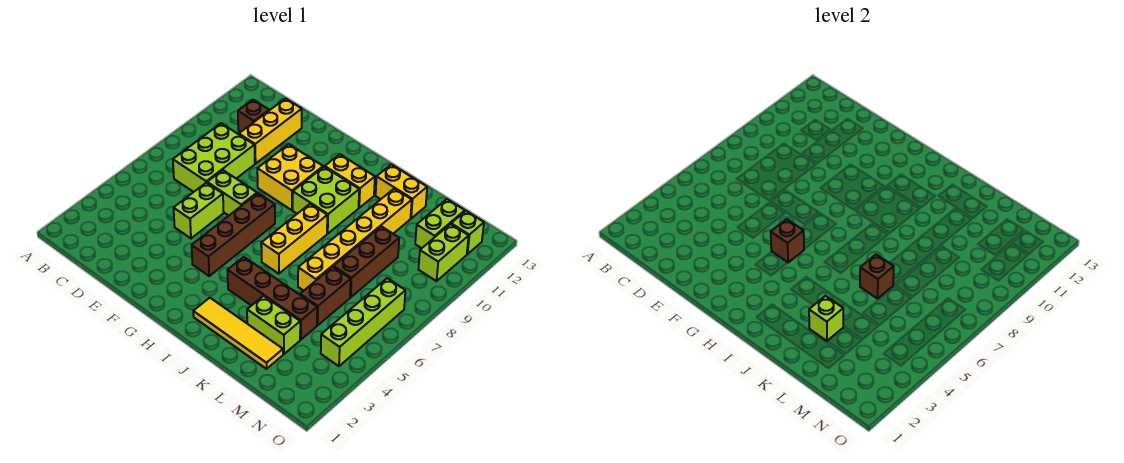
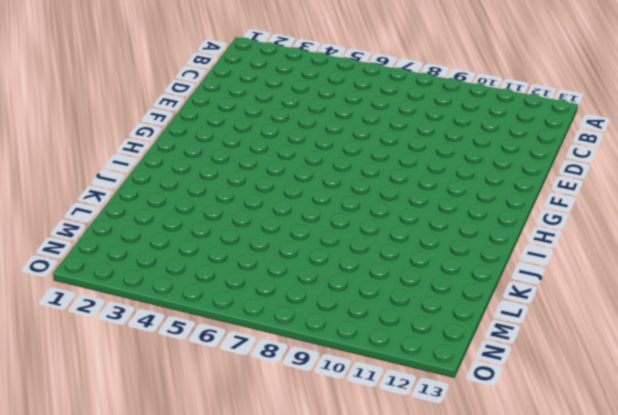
none -> lime 2x3 brick [173,123,255,192]
none -> brown 1x1 brick [238,100,269,132]
none -> yellow 1x3 brick [239,99,302,164]

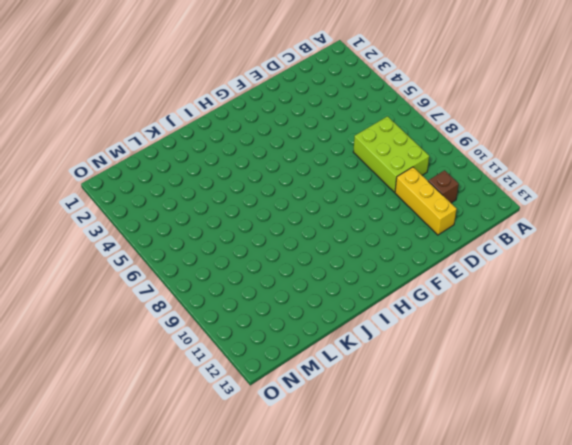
none -> lime 1x2 brick [174,183,224,238]
none -> lime 1x2 brick [207,170,257,216]
none -> yellow 2x2 brick [257,144,323,210]

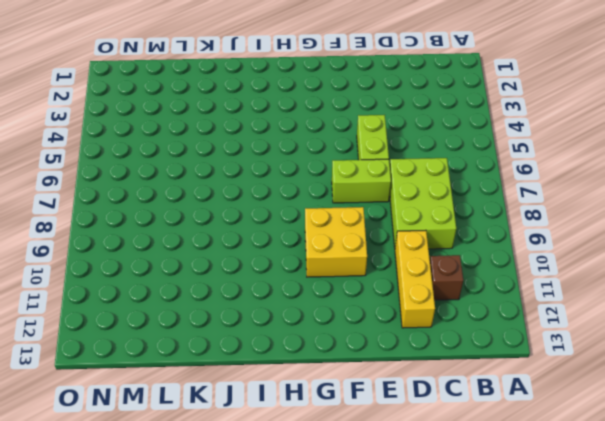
none -> brown 1x4 brick [192,193,275,276]
none -> lime 2x2 brick [293,167,359,234]
none -> yellow 1x2 brick [325,154,375,208]

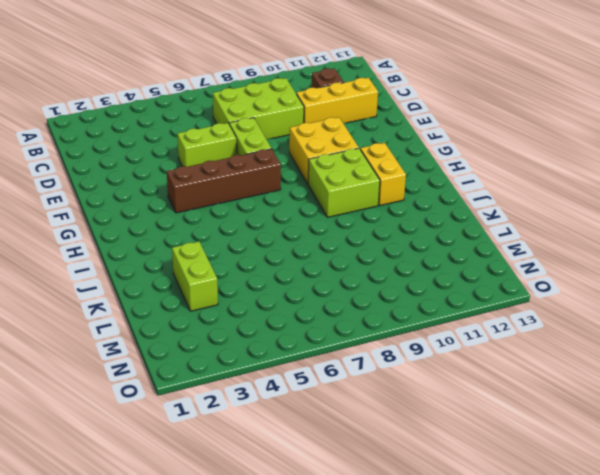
none -> yellow 1x4 tile [193,298,283,369]
none -> brown 1x4 brick [227,257,317,340]
none -> yellow 1x3 brick [261,204,327,274]

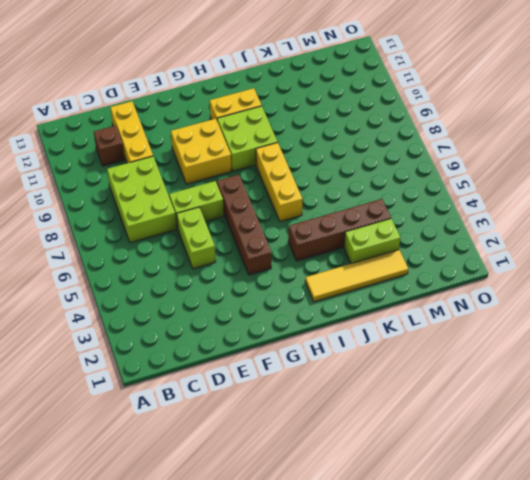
none -> yellow 1x2 brick [376,164,427,218]
none -> yellow 1x6 brick [298,189,412,291]
none -> brown 1x2 brick [300,267,351,325]

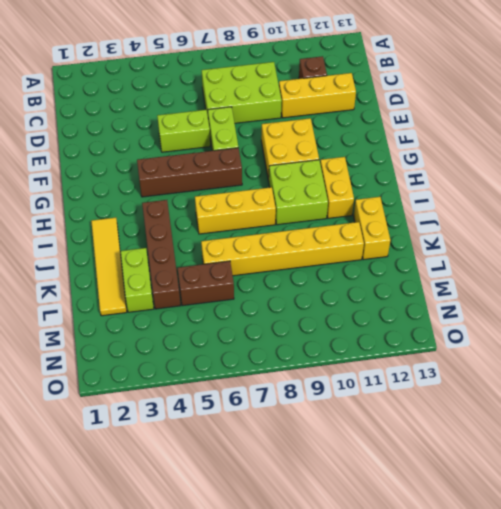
none -> brown 1x3 brick [334,226,399,297]
none -> lime 1x2 brick [415,199,465,248]
none -> lime 1x4 brick [321,278,405,366]

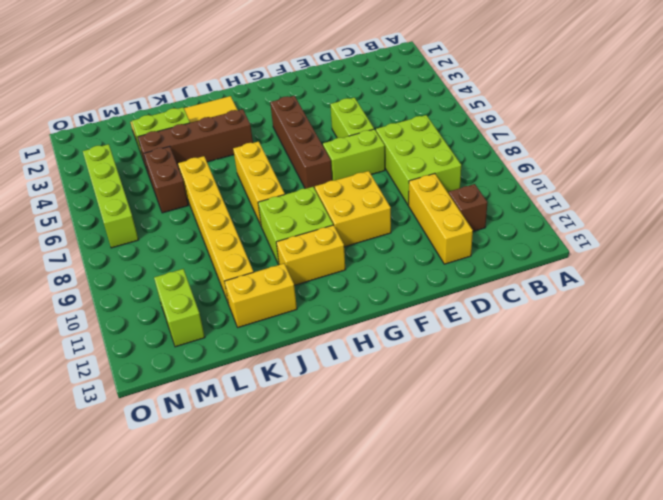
none -> brown 1x3 brick [334,226,399,297]
none -> lime 1x2 brick [418,224,469,281]
none -> lime 1x1 brick [451,211,484,254]

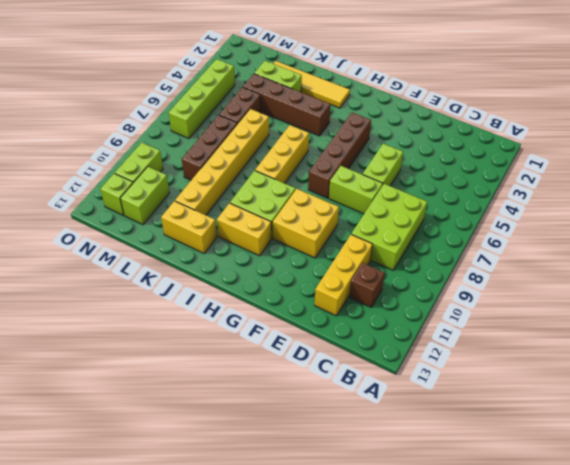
none -> brown 1x1 brick [771,219,804,262]
none -> lime 1x1 brick [809,296,843,341]
none -> brown 1x1 brick [860,255,894,299]

